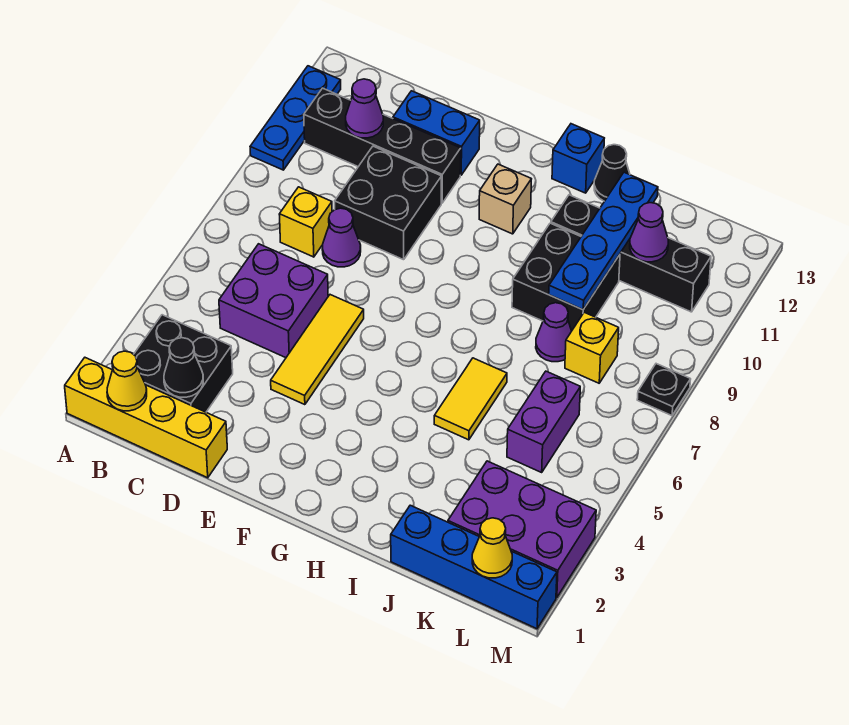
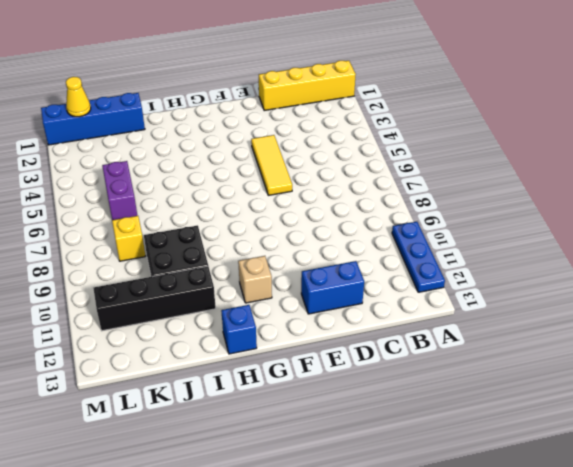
none -> black 2x2 brick [134,315,233,412]
none -> black 1x4 brick [304,88,461,203]
none -> purple 2x2 brick [219,244,328,358]

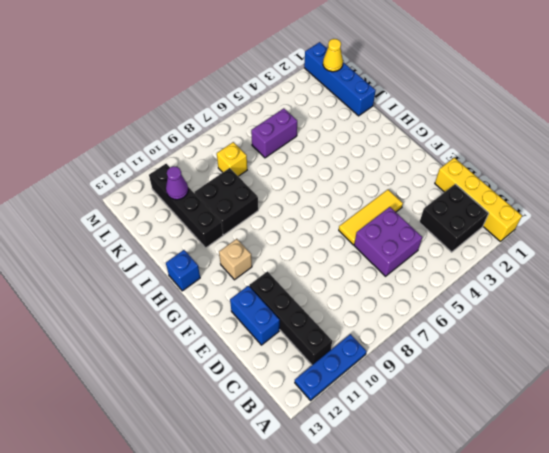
none -> yellow 1x1 brick [279,187,332,257]
none -> purple 1x1 cone [322,208,361,267]
none -> black 2x2 brick [335,146,442,260]

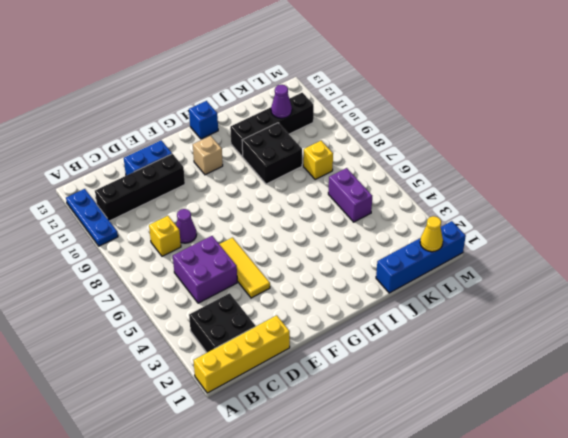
none -> black 2x2 brick [335,146,442,260]
none -> yellow 1x2 tile [434,358,507,440]
none -> black 1x1 cone [594,145,630,201]

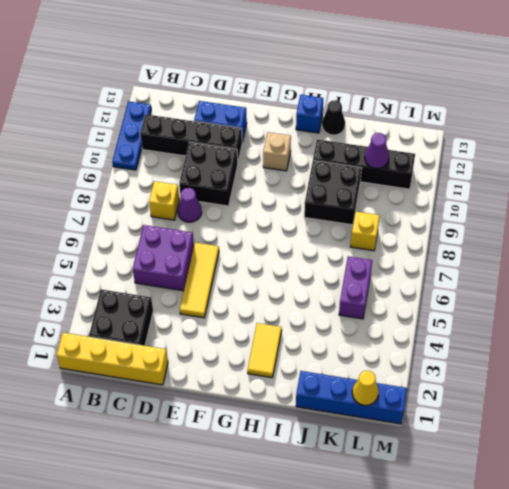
yellow 1x2 tile [248,323,282,378] -> yellow 1x2 tile moved to [434,358,507,440]
none -> purple 1x1 cone [536,303,571,362]
none -> purple 2x3 brick [448,461,596,598]
none -> black 1x1 plate [637,364,691,416]

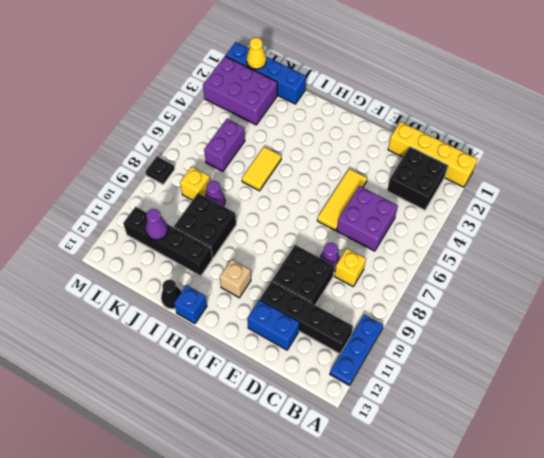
none -> yellow 1x1 cone [107,351,147,411]
none -> black 1x1 cone [164,338,203,397]
none -> purple 1x1 cone [346,79,383,138]

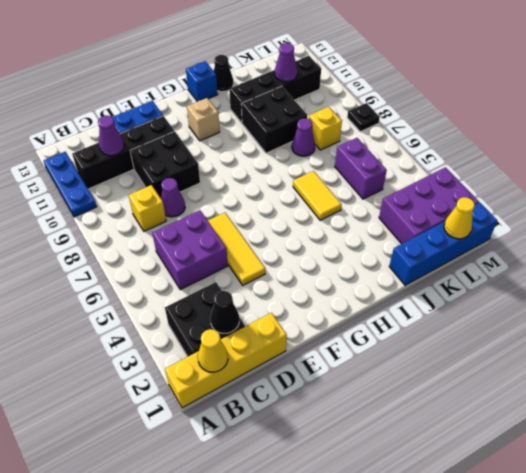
none -> blue 1x4 plate [549,172,658,310]

